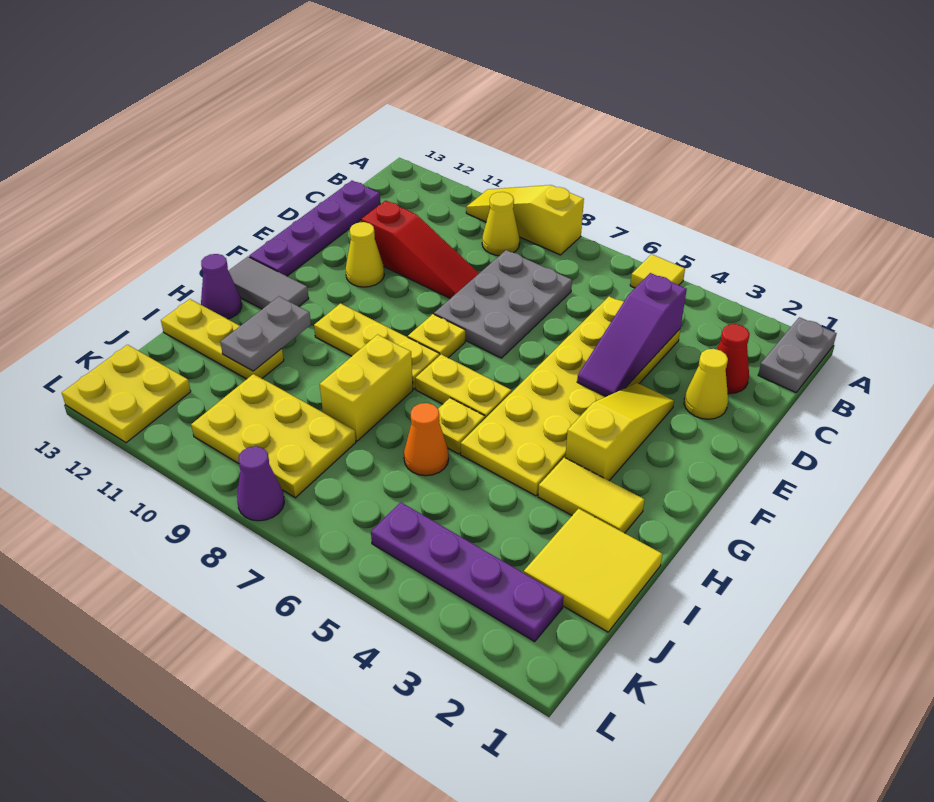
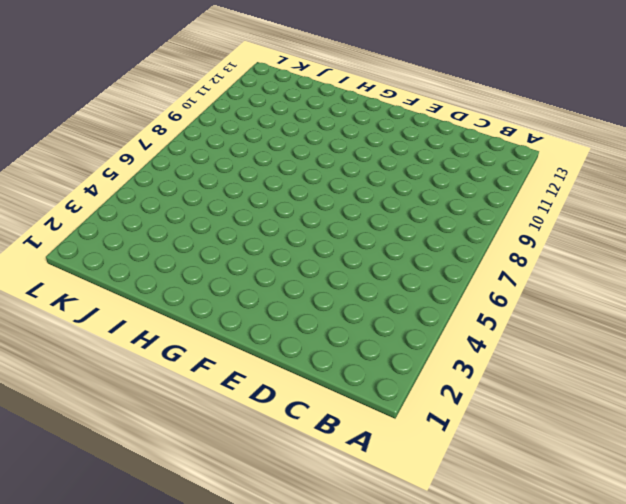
none -> grey 1x2 plate [758,317,837,392]
none -> yellow 1x1 tile [630,254,685,288]
none -> yellow 1x3 slope [466,185,584,255]

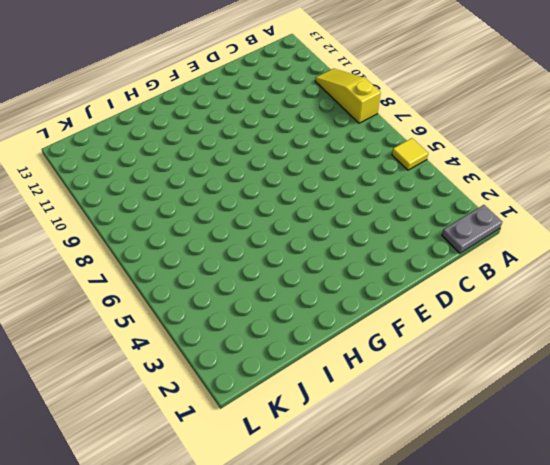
none -> yellow 1x1 cone [482,192,520,256]
none -> red 1x1 cone [717,324,750,394]
none -> yellow 2x6 plate [461,296,680,496]

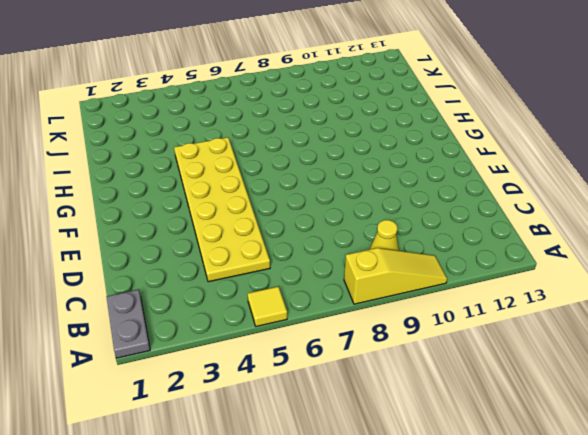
none -> red 1x1 cone [717,324,750,394]
none -> grey 2x3 plate [434,250,572,358]
none -> purple 1x4 plate [249,181,380,276]

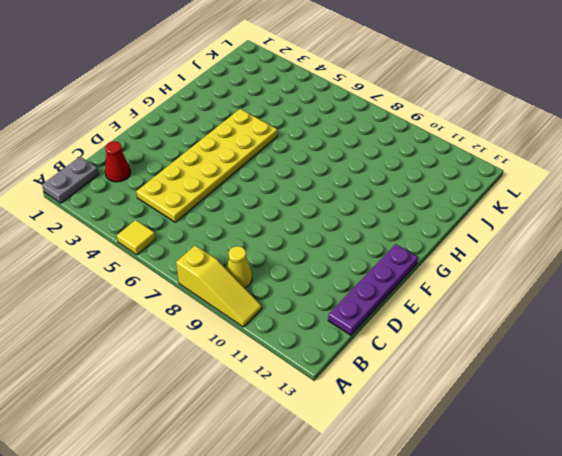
none -> grey 2x3 plate [434,250,572,358]
none -> yellow 1x1 cone [684,349,728,419]
none -> red 1x3 slope [361,200,479,298]

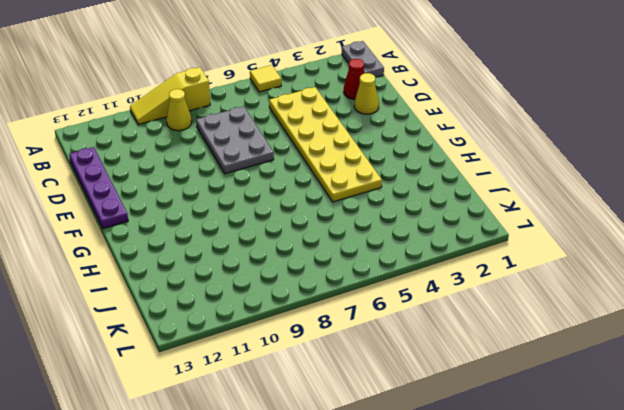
none -> red 1x3 slope [361,200,479,298]
none -> yellow 1x3 slope [565,383,674,480]
none -> yellow 1x1 cone [346,222,384,287]

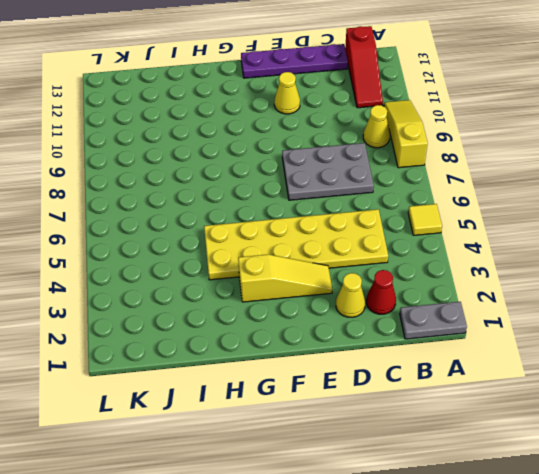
red 1x3 slope [345,26,383,108] -> red 1x3 slope moved to [361,200,479,298]
none -> yellow 1x1 plate [408,314,465,358]
none -> yellow 1x2 plate [415,354,511,418]
none -> yellow 1x3 plate [314,303,439,389]

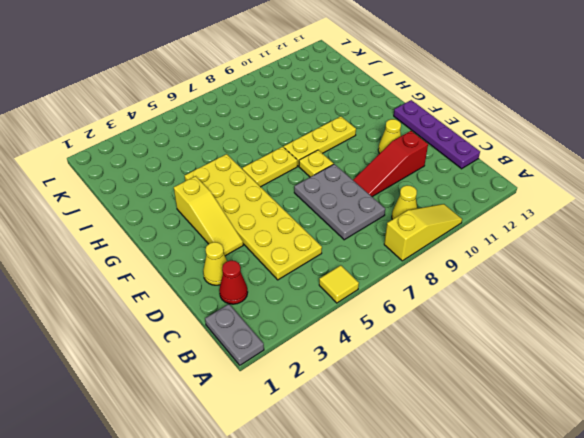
none -> grey 1x2 tile [229,257,309,309]
none -> yellow 1x2 tile [538,457,644,533]
none -> yellow 1x1 plate [438,398,485,454]

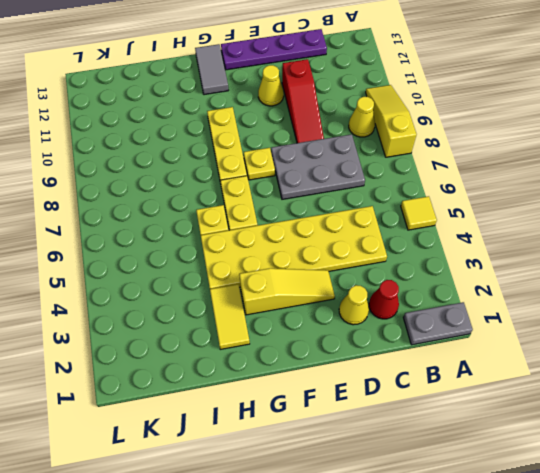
none -> yellow 1x2 brick [320,335,413,441]
none -> purple 1x1 cone [201,254,242,319]
none -> yellow 2x2 tile [524,509,662,632]

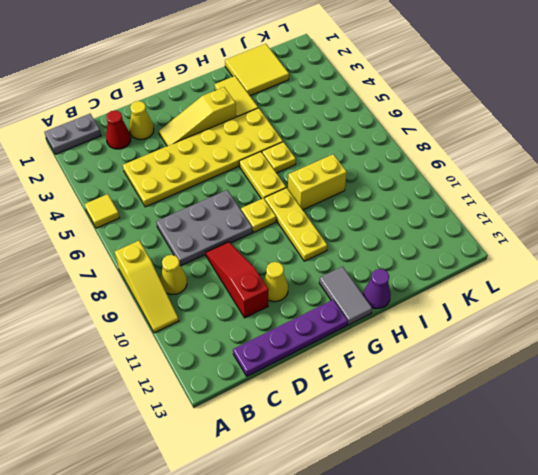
none -> orange 1x1 cone [404,403,449,476]
none -> yellow 1x3 plate [161,299,284,379]
none -> yellow 2x3 plate [191,374,356,498]

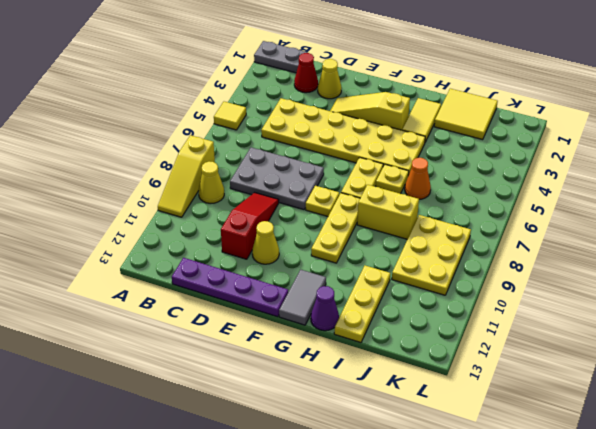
none -> purple 1x4 plate [371,502,564,642]
none -> yellow 2x2 plate [62,345,191,443]
none -> purple 1x1 cone [237,446,284,521]

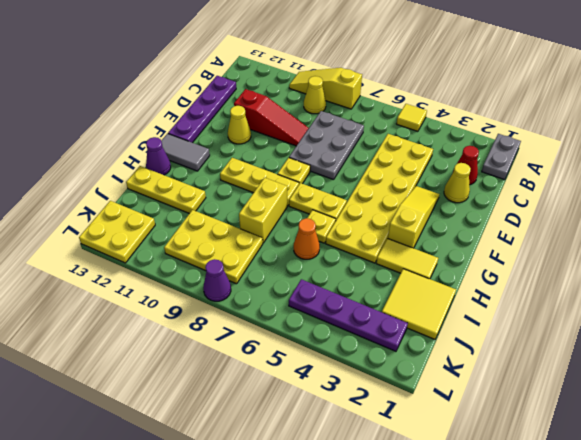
none -> purple 1x3 slope [577,273,687,397]
none -> grey 1x2 plate [220,297,311,371]

